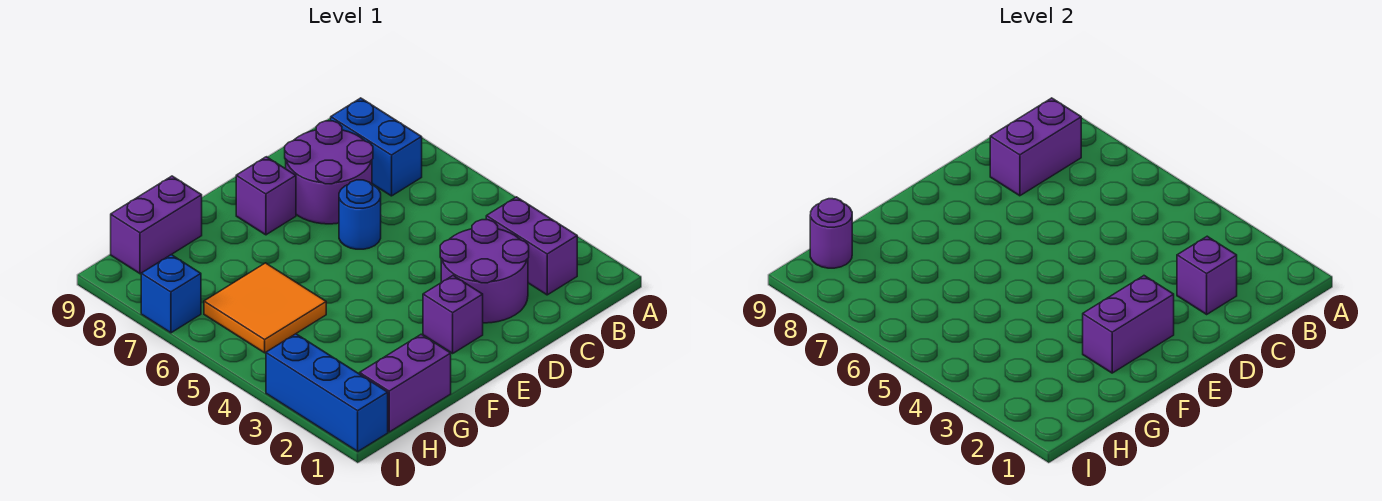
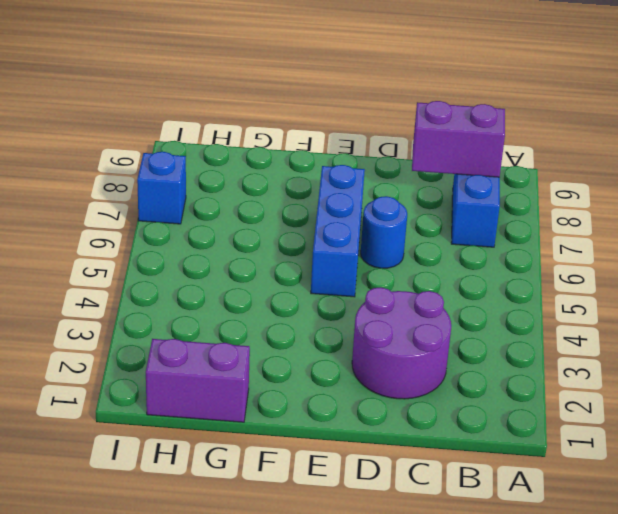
blue 1x3 brick [311,165,365,297] -> blue 1x3 brick moved to [266,334,388,451]
none -> purple 1x2 brick [486,197,577,295]
none -> purple 2x2 round brick [285,121,373,224]
none -> purple 1x1 brick [423,276,483,353]

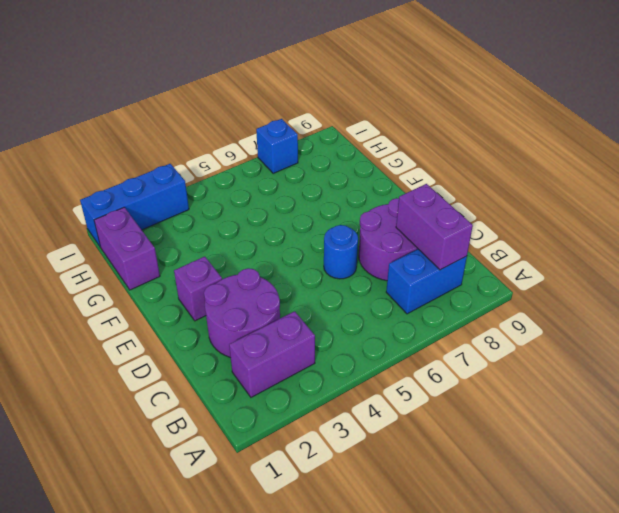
none -> purple 1x1 brick [236,157,296,235]
none -> orange 2x2 tile [204,263,326,353]
none -> purple 1x2 brick [111,176,202,274]

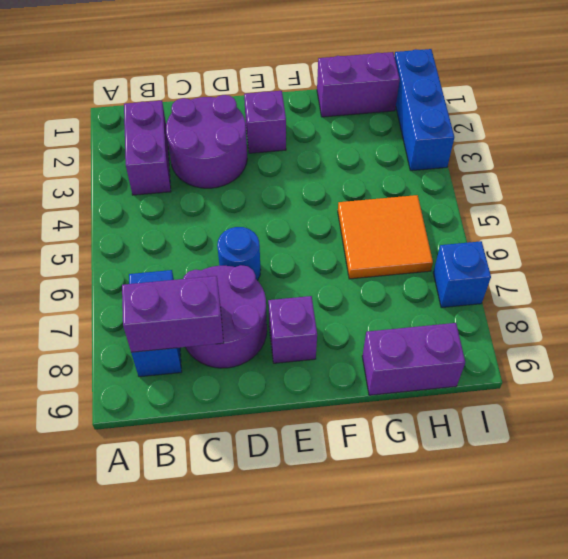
none -> purple 1x1 brick [1177,236,1237,314]
none -> purple 1x2 brick [1083,276,1174,373]
none -> purple 1x1 round brick [810,199,852,268]

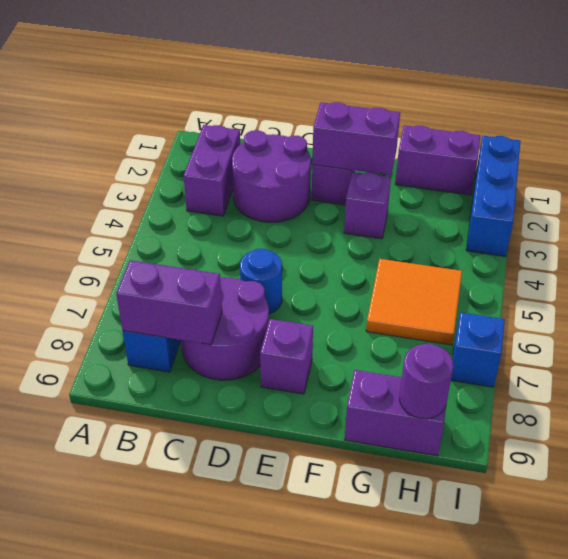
purple 1x1 brick [344,172,391,239] -> purple 1x1 brick moved to [1177,236,1237,314]

